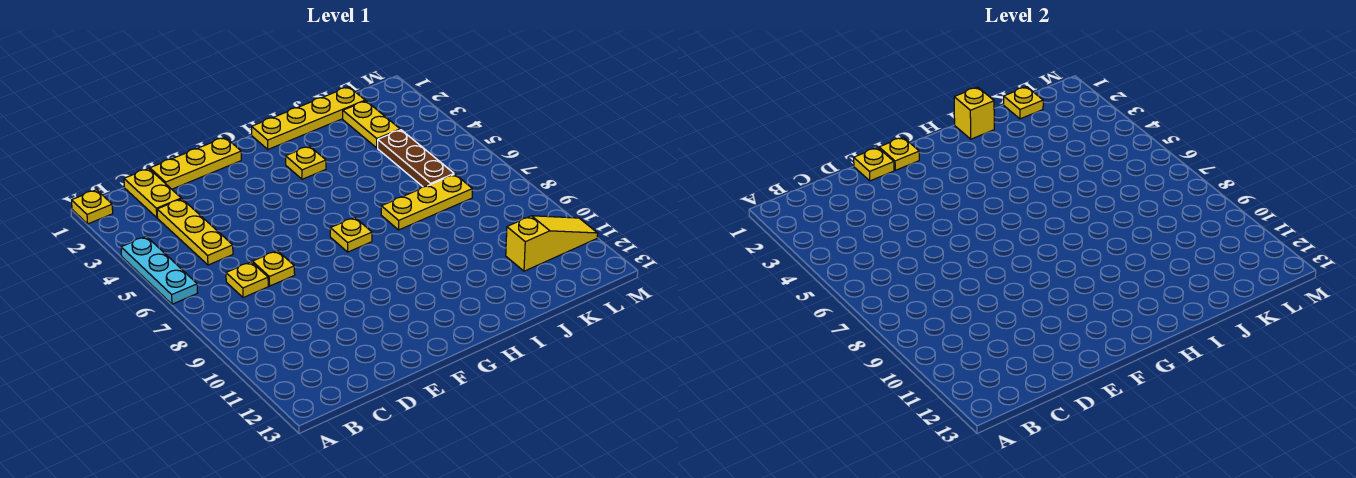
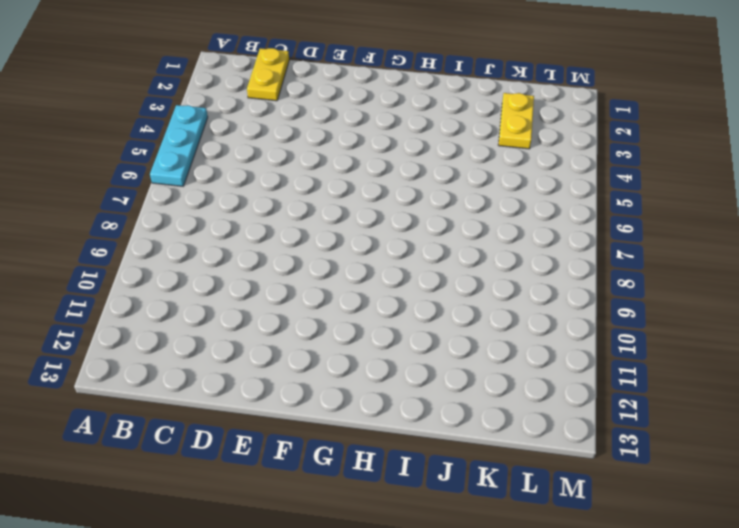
none -> yellow 1x1 plate [72,190,113,224]
none -> yellow 1x3 plate [157,199,233,265]
none -> yellow 1x1 plate [226,262,268,298]

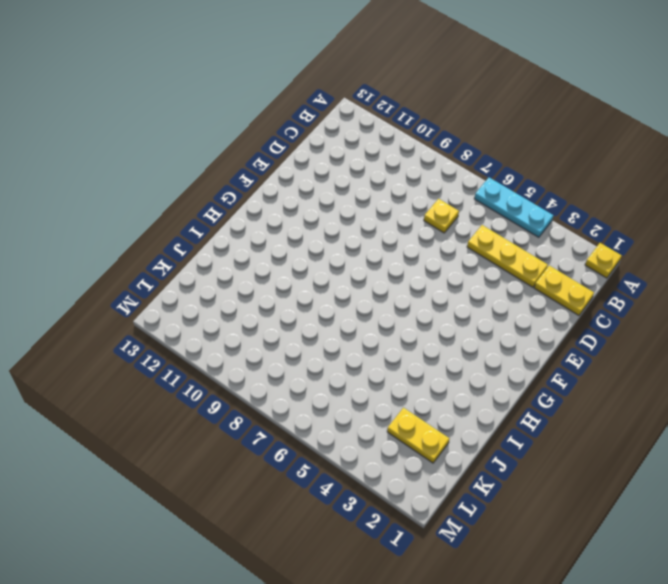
none -> yellow 1x3 plate [150,137,241,189]
none -> yellow 1x1 plate [252,251,295,286]
none -> yellow 1x1 plate [330,217,372,252]

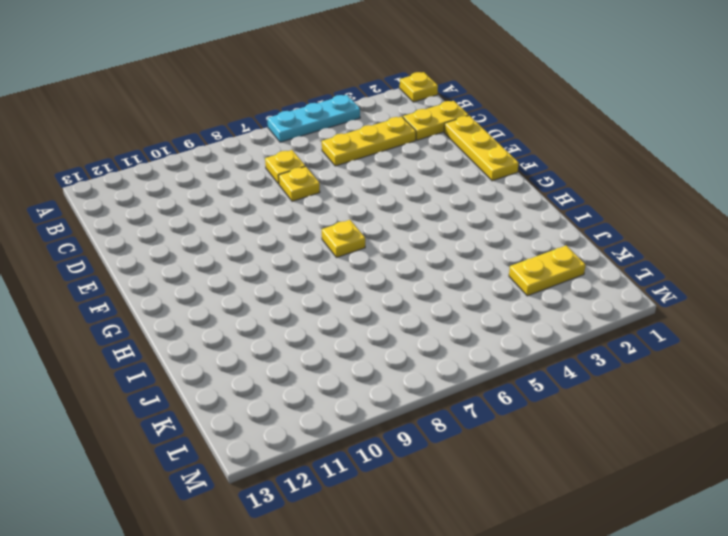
none -> yellow 1x4 plate [252,87,365,149]
none -> yellow 1x1 plate [286,146,326,179]
none -> yellow 1x3 plate [381,174,472,230]

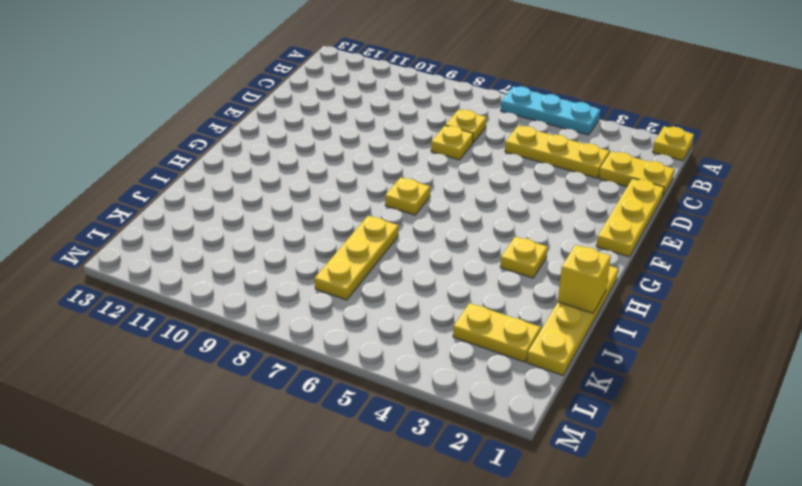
none -> brown 1x3 plate [378,130,454,187]
none -> yellow 1x3 slope [506,216,598,271]
none -> yellow 1x1 plate [854,148,894,181]

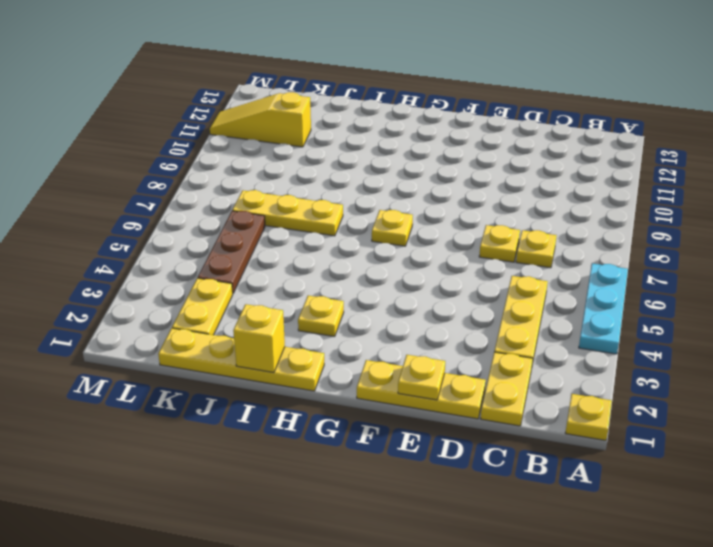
none -> yellow 1x1 plate [879,137,919,170]
none -> yellow 1x1 plate [1004,87,1043,119]

